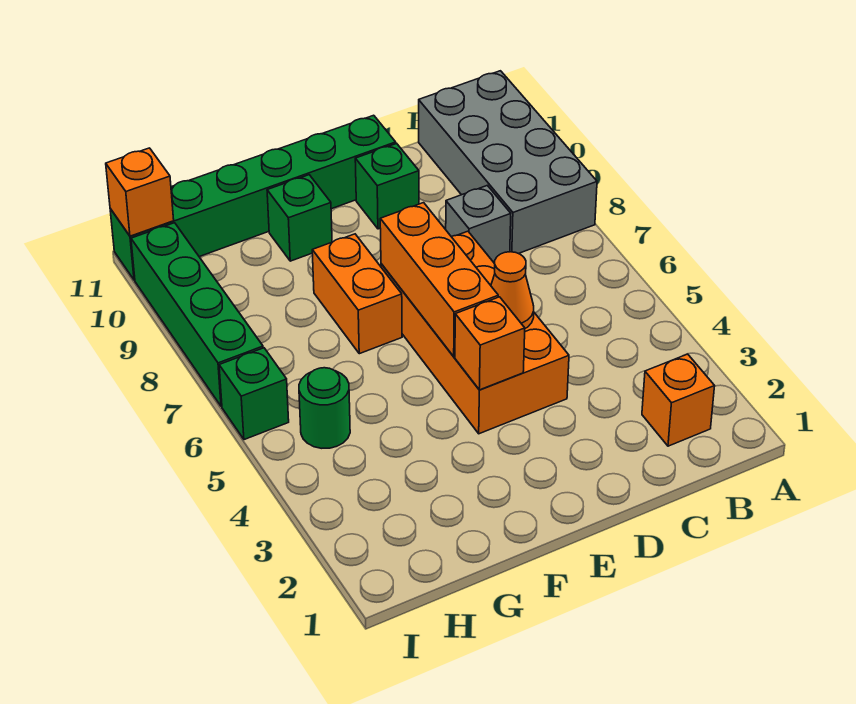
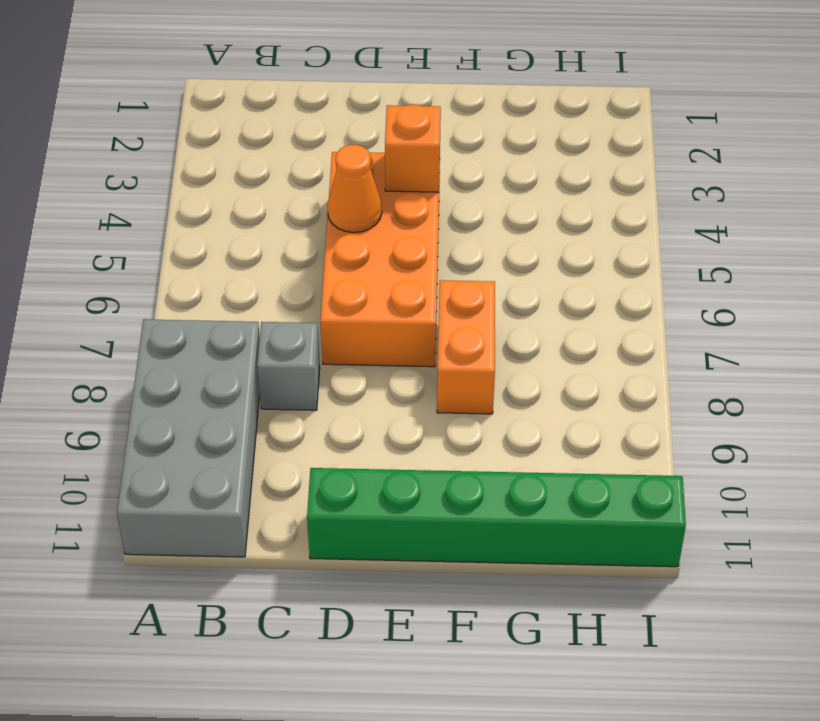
none -> orange 1x1 brick [642,354,715,446]
none -> green 1x1 brick [355,143,419,229]
none -> green 1x1 brick [267,175,332,261]

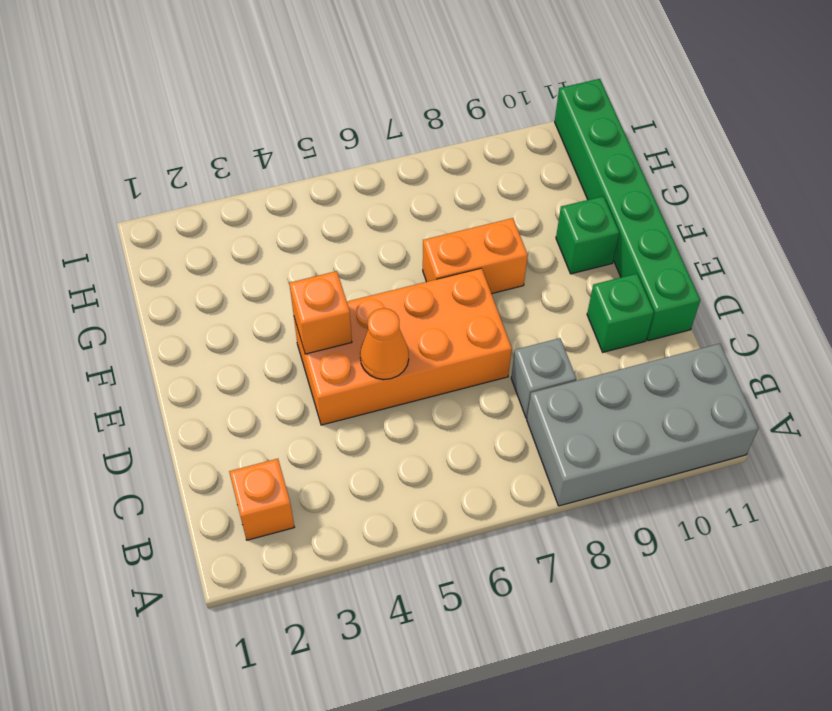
none -> green 1x1 round brick [299,368,350,448]
none -> green 1x1 brick [219,348,289,440]
none -> green 1x4 brick [131,223,263,406]

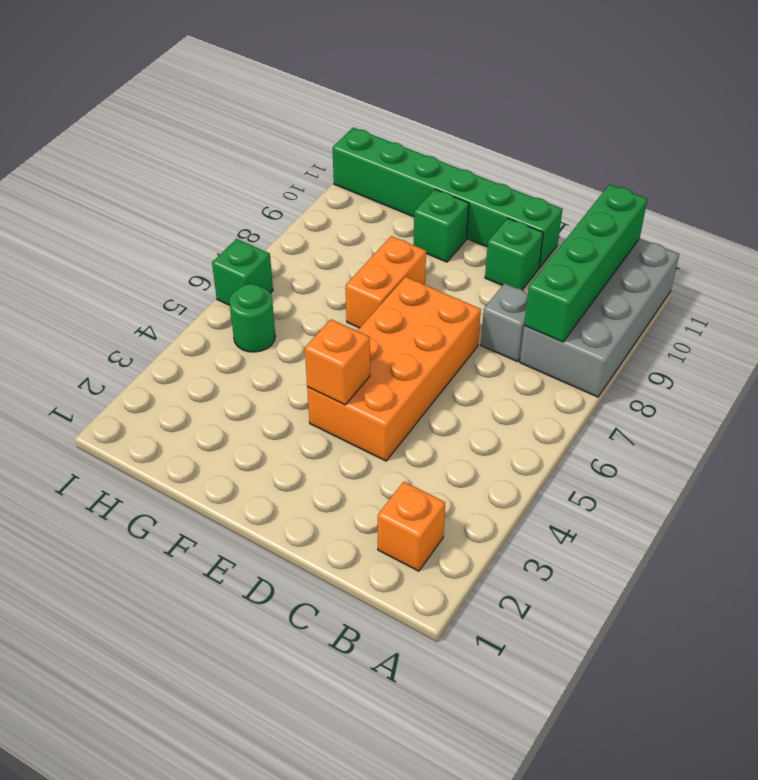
green 1x4 brick [524,184,648,342] -> green 1x4 brick moved to [131,223,263,406]
none -> orange 1x1 cone [491,252,534,328]
none -> orange 1x3 brick [380,203,498,357]
none -> orange 1x1 brick [106,148,174,236]

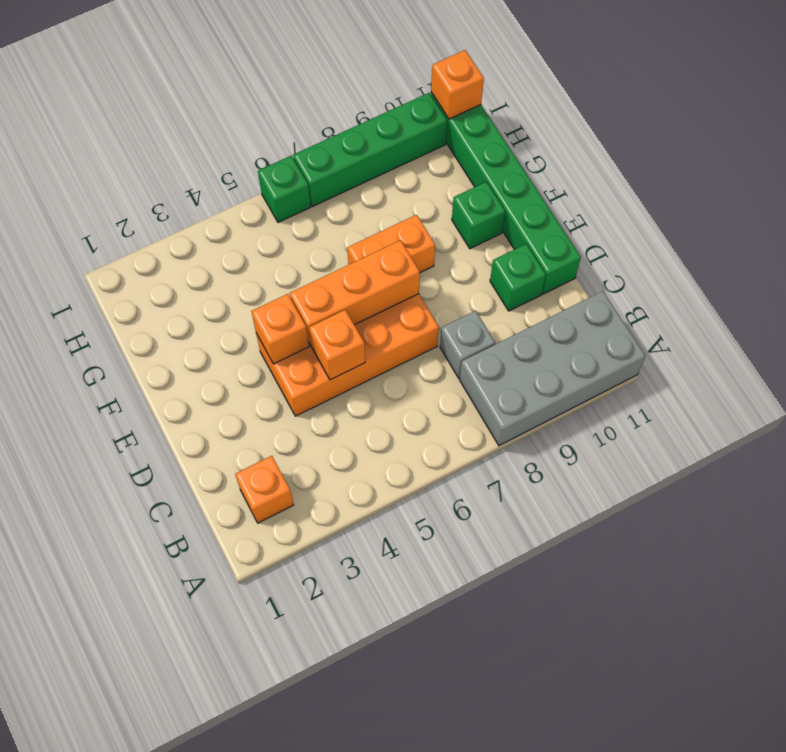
orange 1x1 brick [309,310,365,380] -> orange 1x1 cone [491,252,534,328]
none -> green 1x1 round brick [299,368,350,448]

